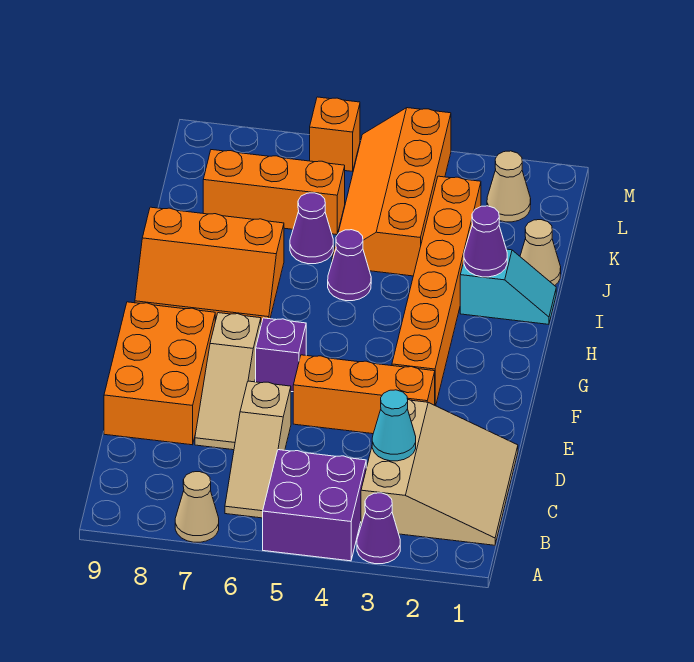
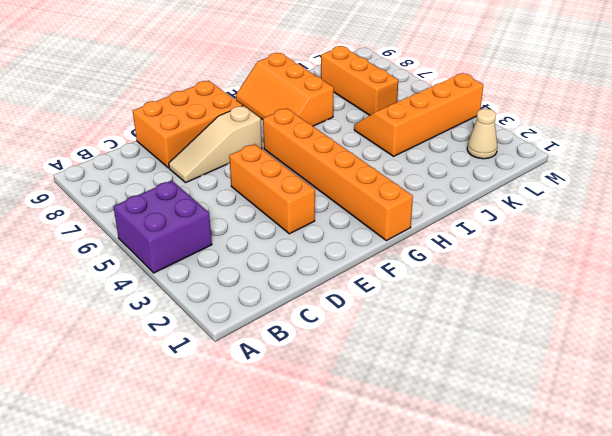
orange 1x6 brick [263,108,413,241] -> orange 1x6 brick turned to [392,176,481,406]
none -> purple 1x1 cone [357,493,400,564]
none -> tan 1x1 cone [175,472,219,542]
none -> tan 3x3 slope [361,400,518,545]

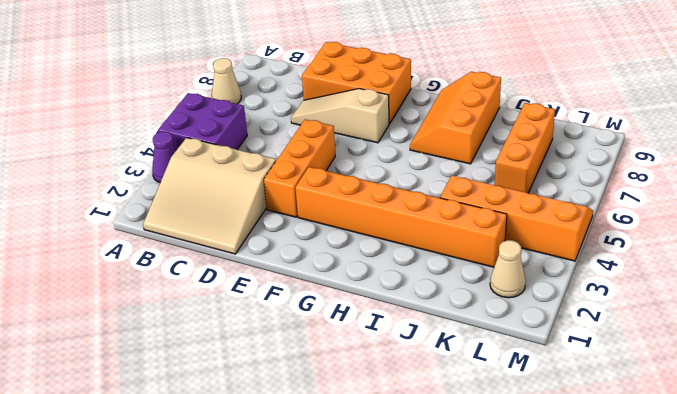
none -> tan 1x3 slope [225,381,291,518]
none -> purple 1x1 brick [256,318,306,392]
none -> cyan 1x2 slope [460,249,556,324]

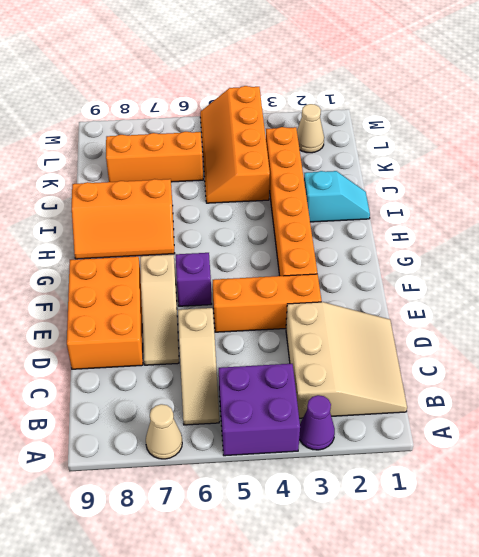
none -> purple 1x1 cone [328,230,371,301]
none -> tan 1x1 cone [520,220,561,286]
none -> purple 1x1 cone [290,193,333,264]

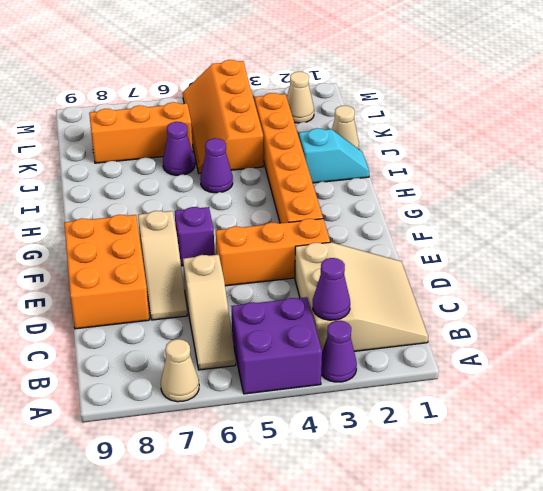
purple 1x1 cone [313,258,350,320] -> purple 1x1 cone moved to [464,206,507,277]
none -> orange 2x3 slope [135,207,284,323]
none -> orange 1x1 brick [310,97,360,171]
none -> cyan 1x1 cone [372,390,416,461]

